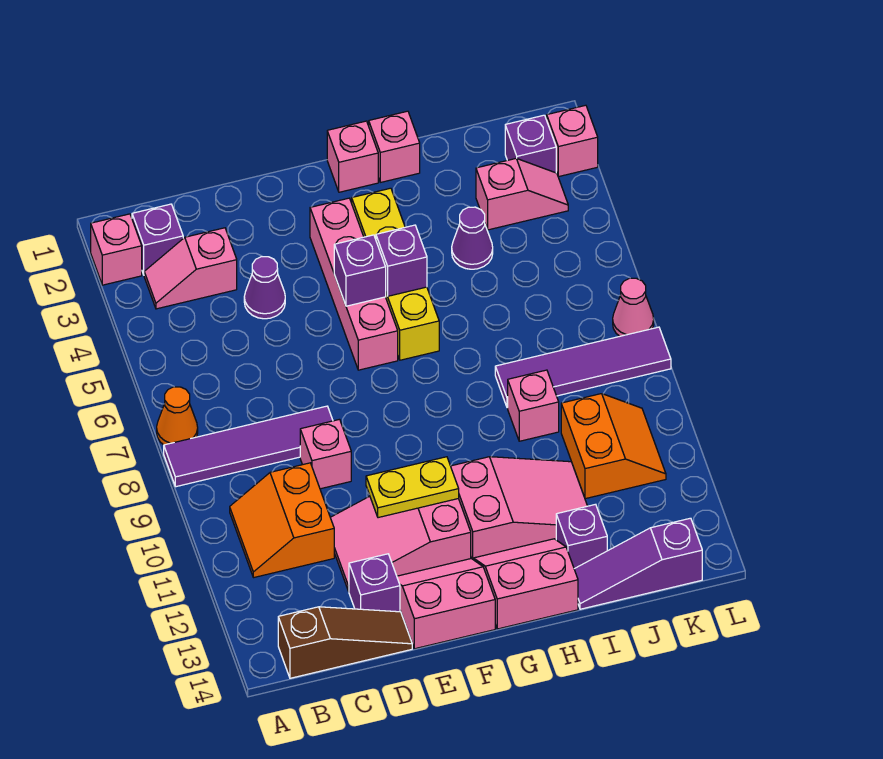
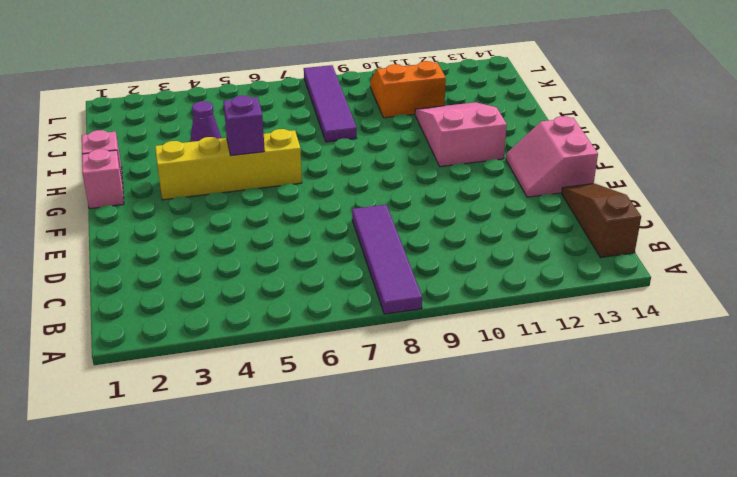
none -> pink 1x1 brick [91,214,142,285]
none -> orange 1x1 cone [157,387,198,445]
none -> purple 1x1 brick [132,204,183,275]
none -> pink 1x2 slope [144,228,237,309]

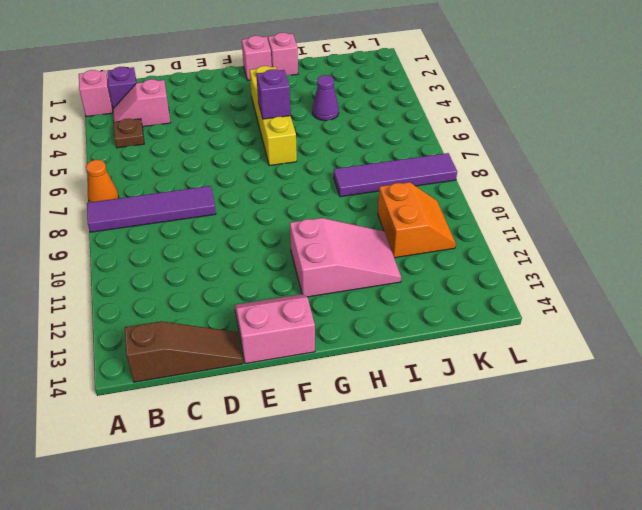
brown 1x1 plate [113,119,144,148] -> none
none -> orange 2x2 slope [230,463,334,578]
none -> purple 1x1 cone [244,257,285,319]
none -> pink 1x1 brick [300,419,351,489]
none -> pink 2x3 slope [330,496,471,591]

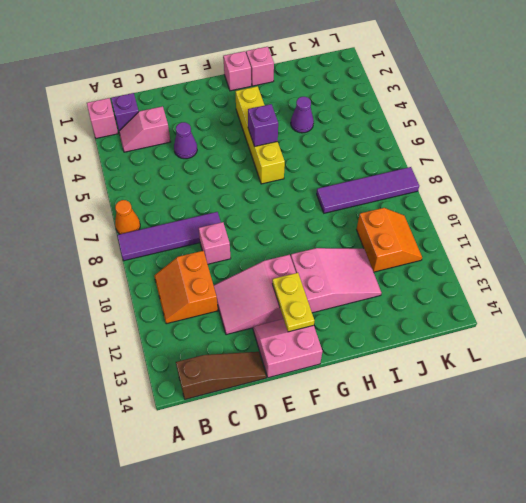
yellow 1x2 plate [272,273,314,332] -> yellow 1x2 plate turned to [366,457,459,518]
none -> purple 1x1 brick [349,554,400,612]
none -> pink 1x4 brick [310,198,398,370]
none -> pink 2x2 slope [473,539,578,629]
none -> pink 1x1 brick [508,370,559,441]

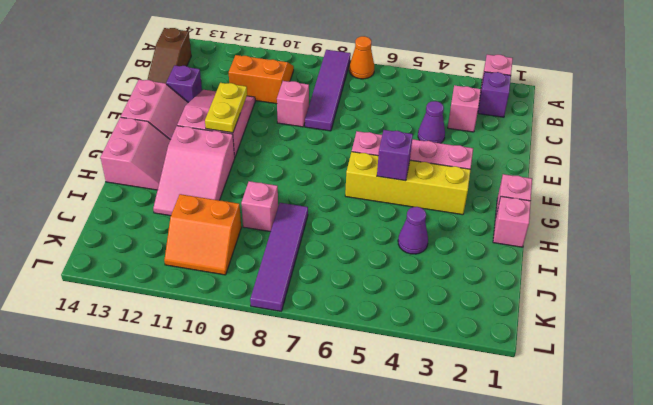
none -> purple 1x1 brick [556,504,607,569]
none -> purple 1x3 slope [574,518,702,609]
none -> pink 1x2 slope [476,158,568,230]
none -> purple 1x1 brick [505,115,556,173]

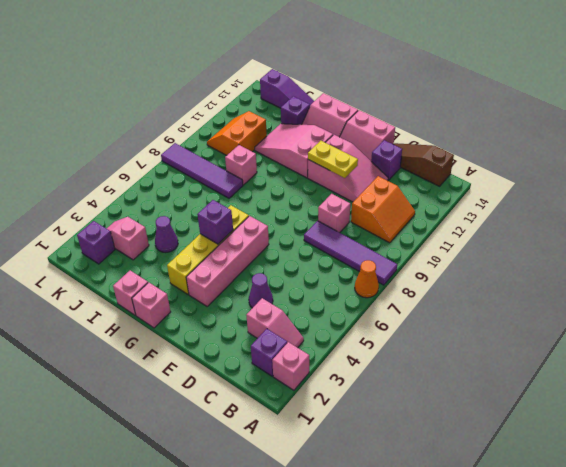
none -> pink 1x1 brick [547,105,598,177]
none -> pink 1x1 cone [613,278,654,336]
none -> purple 1x1 brick [334,235,386,306]

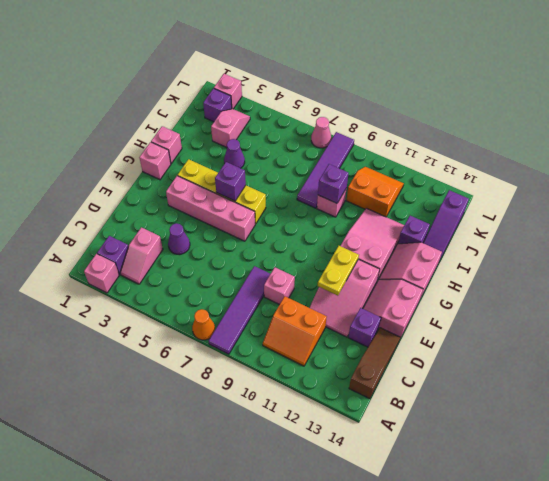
purple 1x1 brick [318,164,349,203] -> purple 1x1 brick moved to [334,235,386,306]

